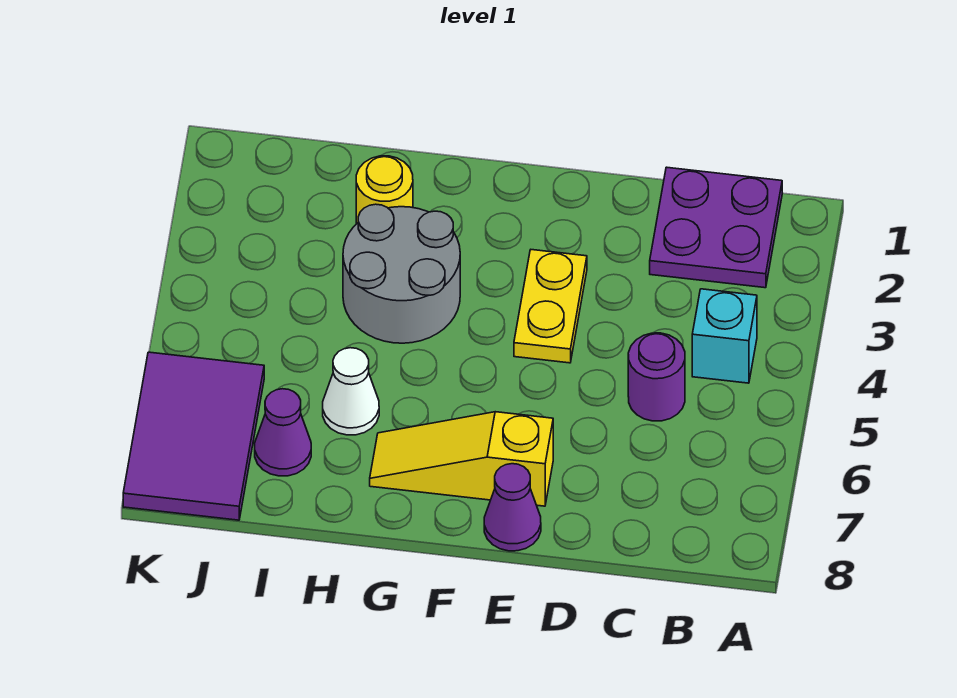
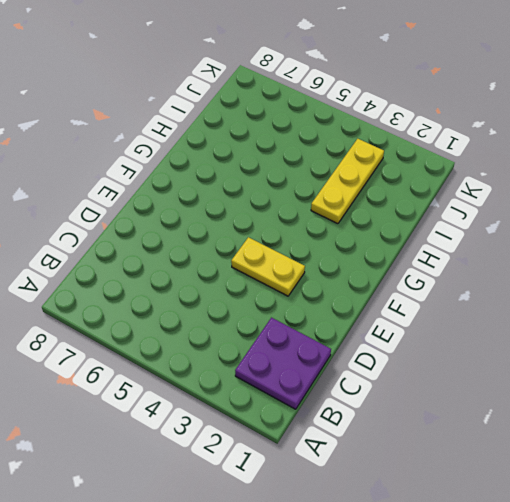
yellow 1x3 plate [311,139,384,224] -> grey 2x2 round brick [343,204,460,343]
none -> cyan 1x1 brick [692,289,757,383]
none -> purple 1x1 round brick [628,333,685,421]

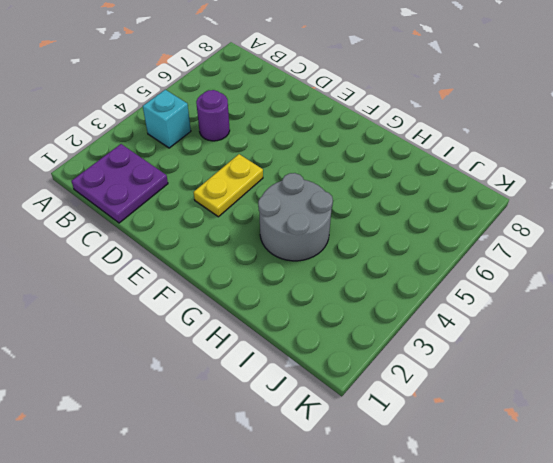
none -> yellow 1x3 slope [370,412,553,506]
none -> purple 1x1 cone [484,464,541,551]

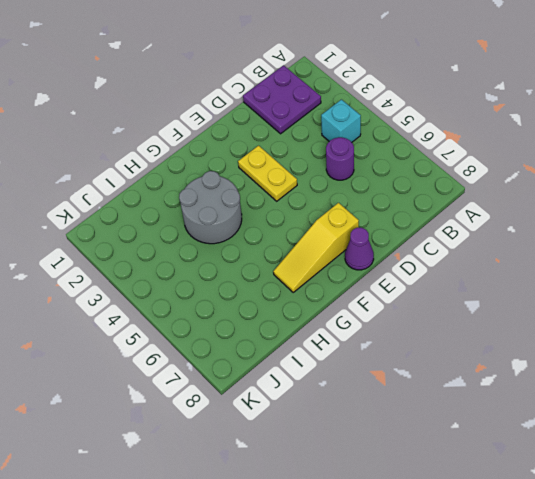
none -> yellow 1x1 round brick [356,156,413,224]
none -> white 1x1 cone [323,348,379,435]

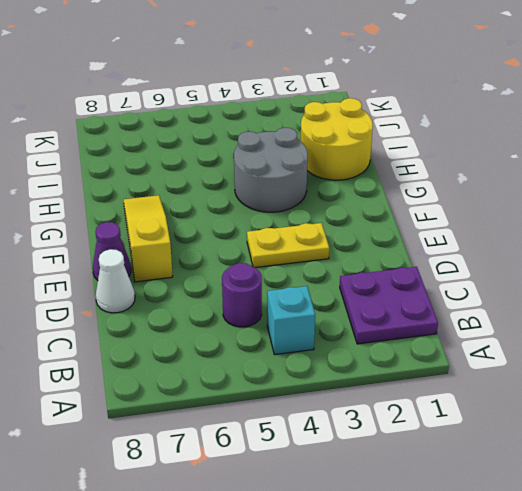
white 1x1 cone [96,249,135,313] -> white 1x1 cone moved to [323,348,379,435]
yellow 2x2 round brick [301,98,373,180] -> yellow 1x1 round brick [356,156,413,224]
none -> purple 1x1 cone [255,389,311,476]
none -> purple 2x3 tile [123,352,264,520]

